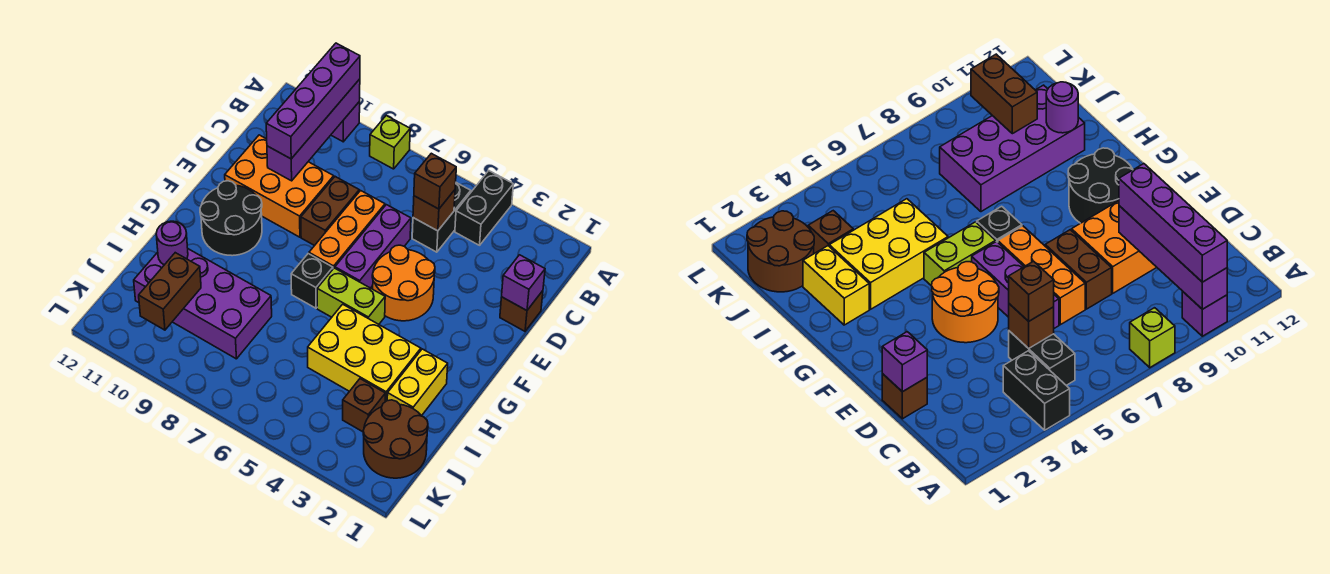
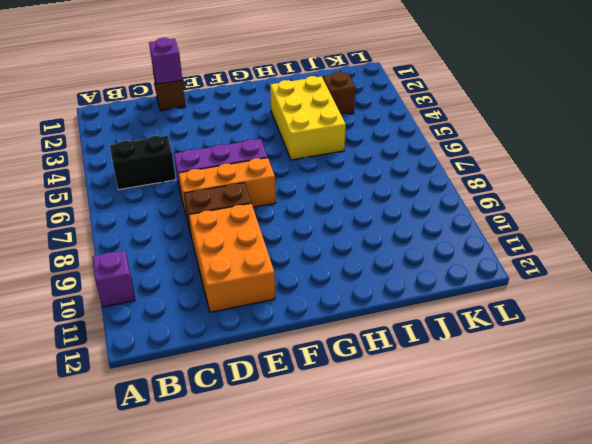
none -> black 1x2 brick [455,171,513,245]
none -> lime 1x1 brick [370,116,410,169]
none -> orange 2x2 round brick [372,245,435,321]

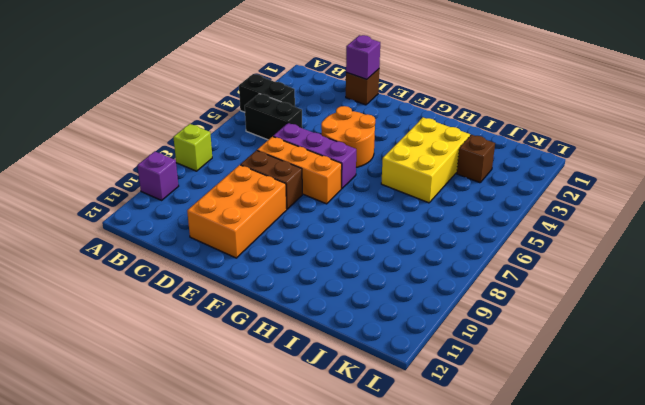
none -> black 2x2 round brick [200,181,262,256]
none -> lime 1x2 brick [317,268,385,324]
none -> black 1x1 brick [291,254,333,308]

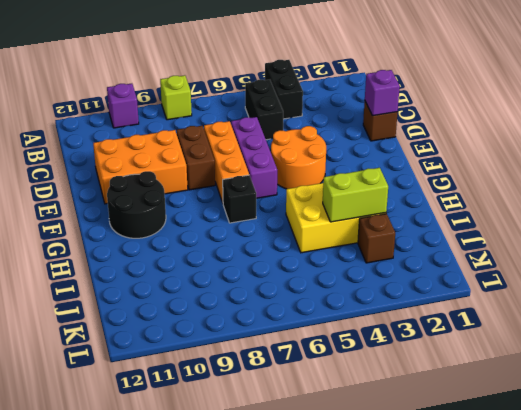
lime 1x2 brick [323,168,388,222] -> lime 1x2 brick moved to [317,268,385,324]
none -> yellow 1x2 brick [387,349,448,416]
none -> purple 2x4 brick [134,249,272,359]
none -> brown 2x2 round brick [363,400,428,478]

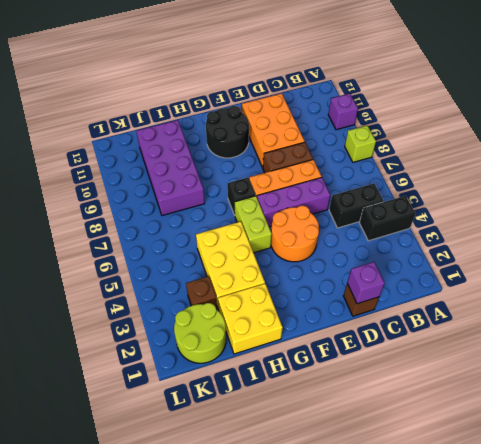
yellow 2x2 brick [218,284,283,354] -> yellow 1x2 brick [387,349,448,416]
lime 2x2 round brick [174,303,226,363] -> brown 2x2 round brick [363,400,428,478]
none -> purple 1x4 brick [267,79,360,181]
none -> brown 1x1 brick [413,190,455,231]
none -> purple 1x1 round brick [156,221,188,265]

